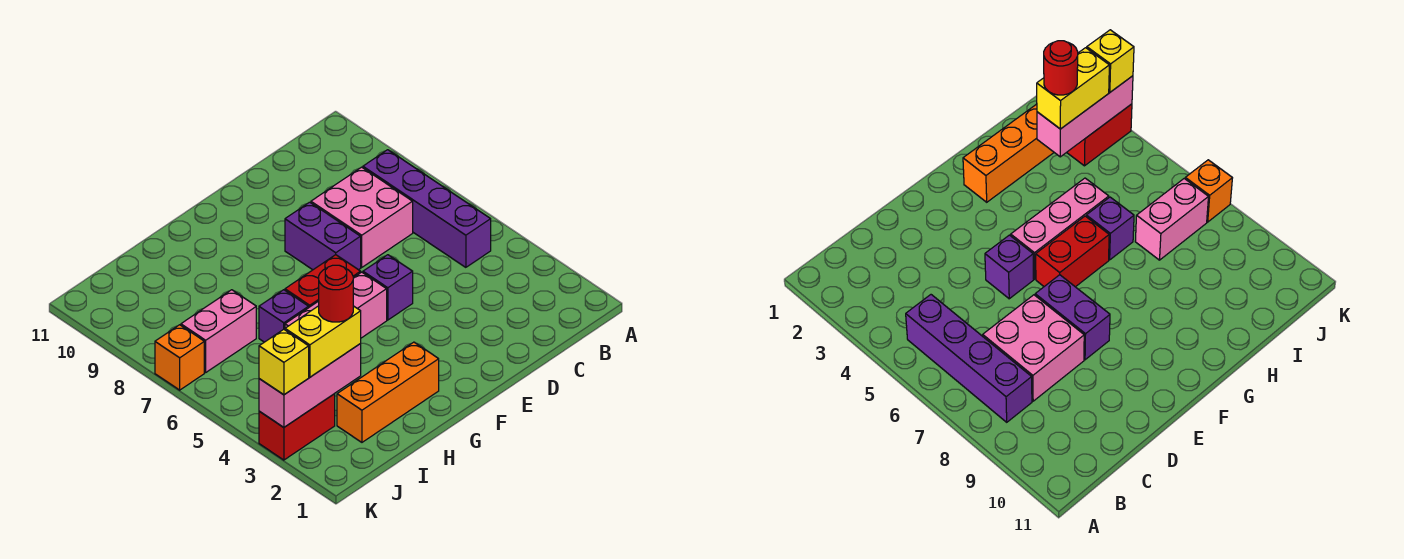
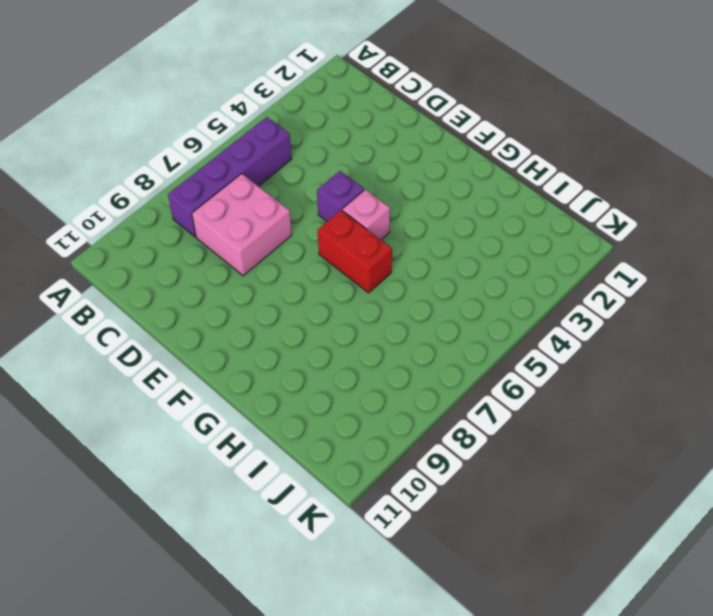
pink 1x1 brick [342,189,390,240] -> pink 1x3 brick [285,272,387,338]
none -> purple 1x2 brick [285,202,361,270]
none -> orange 1x3 brick [337,342,439,442]
none -> purple 1x1 brick [259,290,309,342]

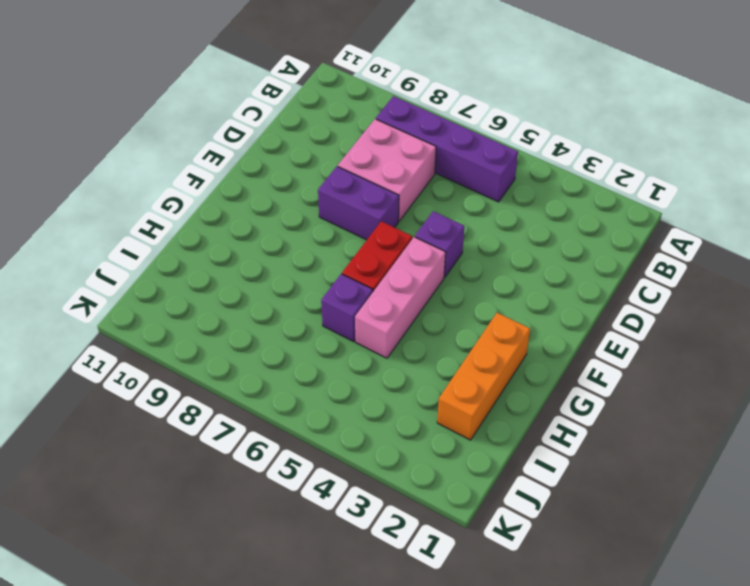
none -> pink 1x2 brick [181,290,256,372]
none -> red 1x2 brick [259,394,335,460]
none -> orange 1x1 brick [155,325,204,390]

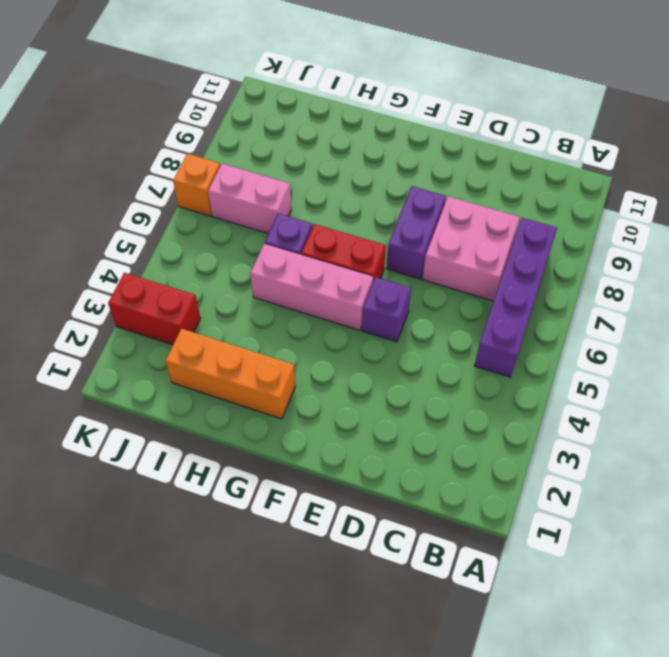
none -> pink 1x3 brick [259,344,361,427]
none -> yellow 1x2 brick [285,306,361,377]
none -> yellow 1x1 brick [259,329,309,395]

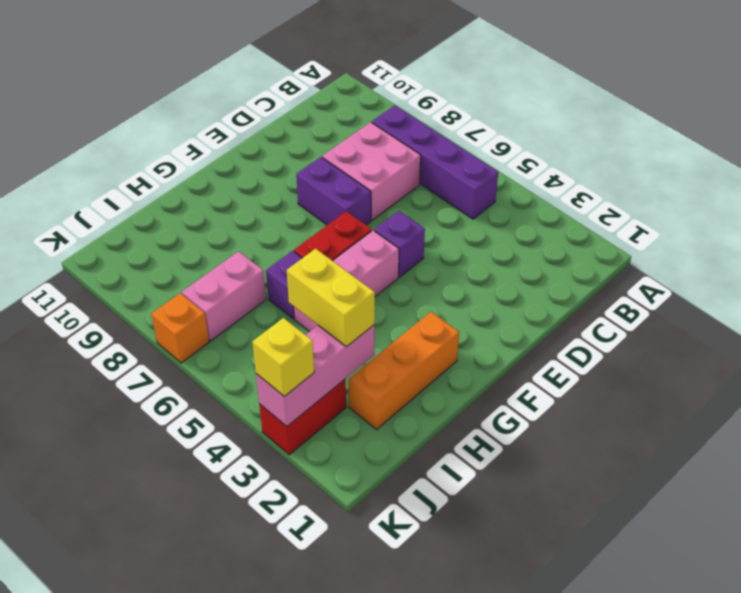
yellow 1x2 brick [287,249,375,347] -> yellow 1x2 brick turned to [285,306,361,377]
none -> red 1x1 round brick [319,265,353,322]

